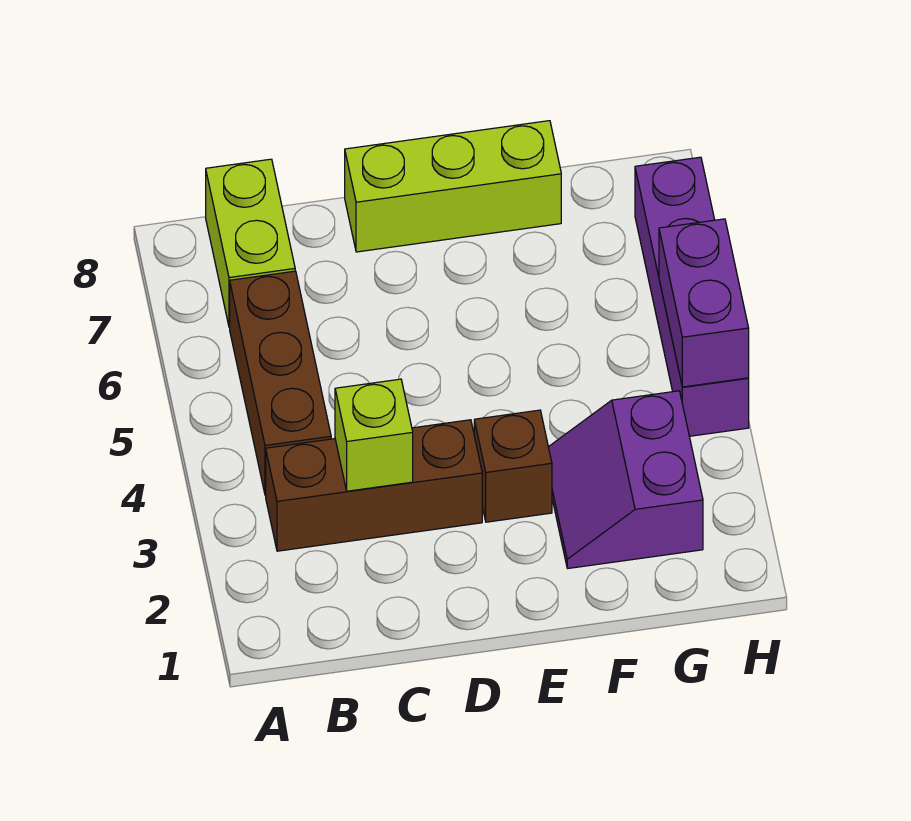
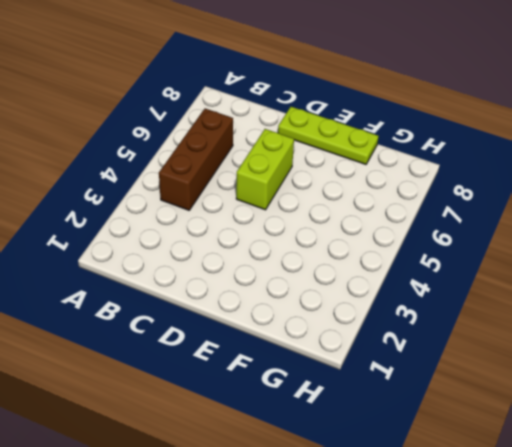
lime 1x2 brick [236,129,294,210] -> lime 1x2 brick moved to [206,159,295,327]
lime 1x3 plate [278,107,379,164] -> lime 1x3 brick [345,121,561,252]
none -> brown 1x3 brick [266,420,482,551]
none -> brown 1x1 brick [474,410,552,522]

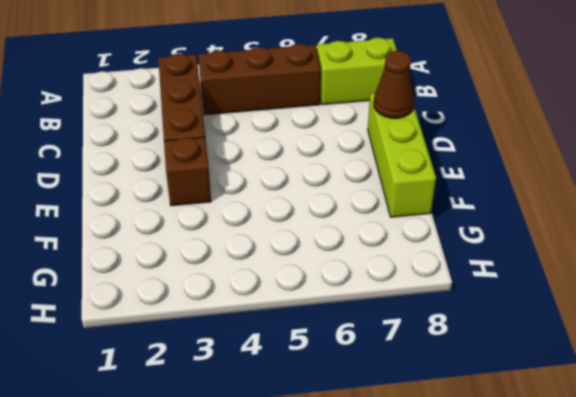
brown 1x1 cone [374,51,414,118] -> none
none -> purple 2x2 slope [549,391,703,568]
none -> purple 1x4 brick [635,157,749,436]

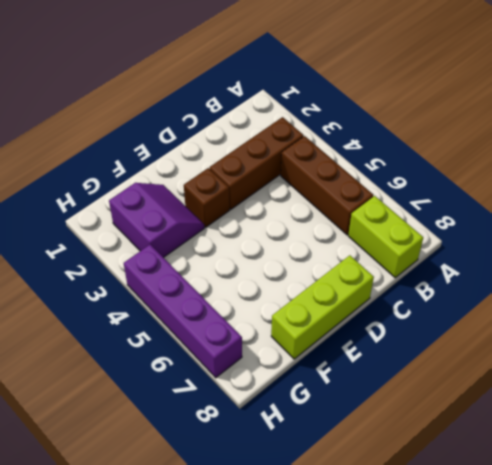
none -> lime 1x1 brick [335,379,413,491]
none -> purple 1x2 brick [659,219,749,387]

